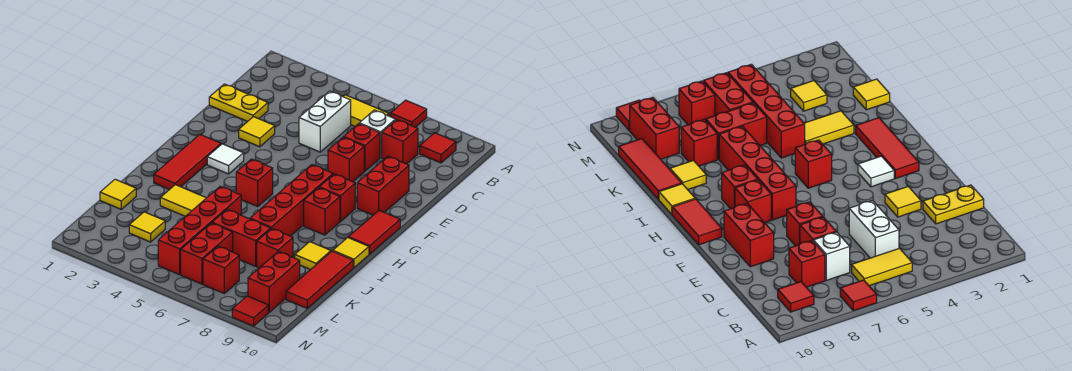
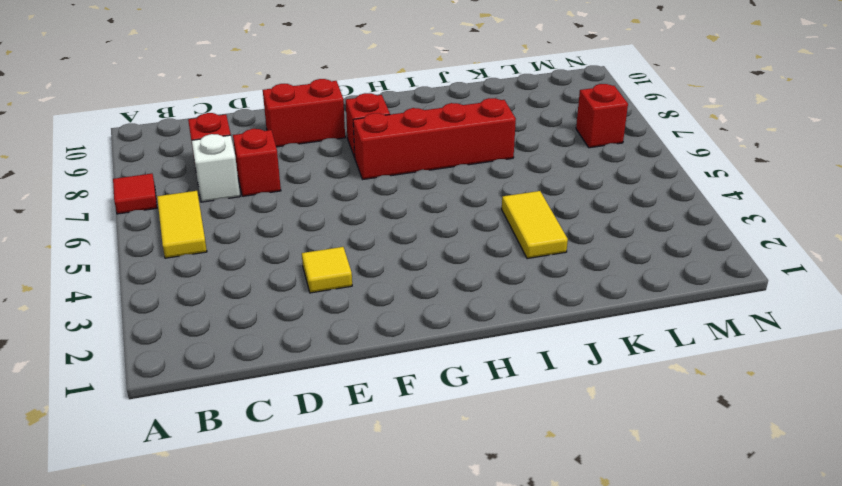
none -> red 1x1 tile [420,133,456,163]
none -> white 1x2 brick [299,91,351,152]
none -> yellow 1x2 plate [209,84,268,121]
none -> red 1x1 brick [328,137,364,182]

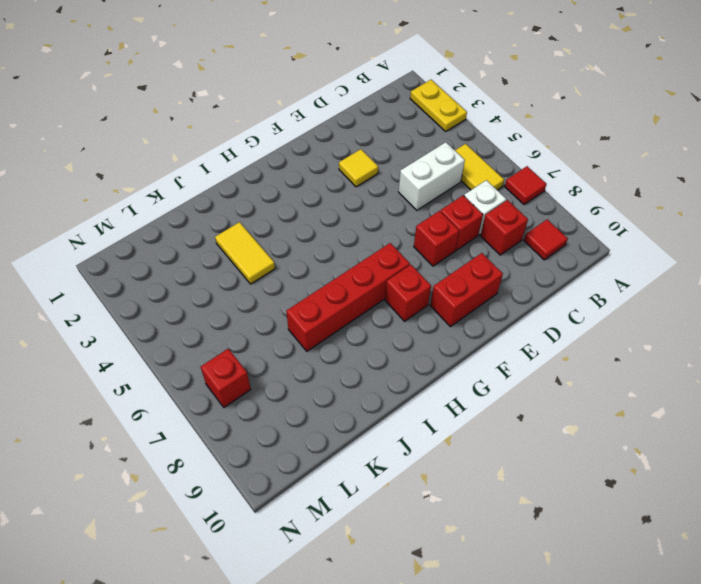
yellow 1x2 plate [410,80,467,131] -> yellow 1x2 plate moved to [209,84,268,121]
none -> red 1x3 tile [154,135,221,190]
none -> white 1x1 tile [207,144,244,174]
none -> red 1x2 tile [348,210,400,254]
none -> red 1x1 brick [236,159,273,206]

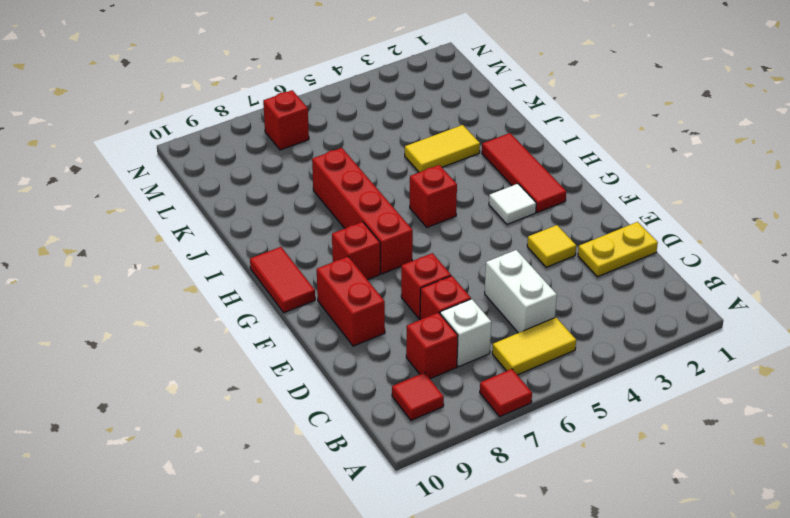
none -> red 1x1 brick [304,188,340,235]
none -> yellow 1x1 tile [333,238,369,268]
none -> red 1x4 brick [158,186,241,275]
none -> yellow 1x1 tile [295,242,331,270]

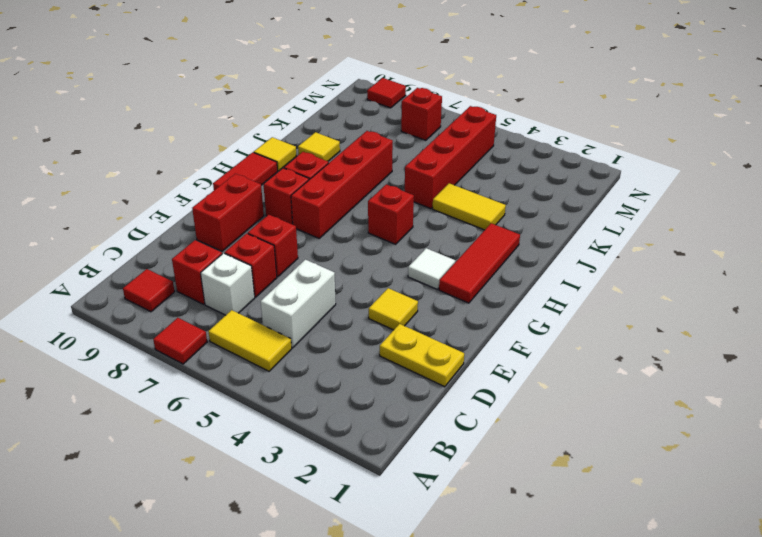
none -> red 1x3 tile [286,251,353,308]
none -> yellow 1x1 tile [100,179,136,209]
none -> red 1x2 brick [212,210,271,266]
none -> red 1x1 brick [257,228,293,268]

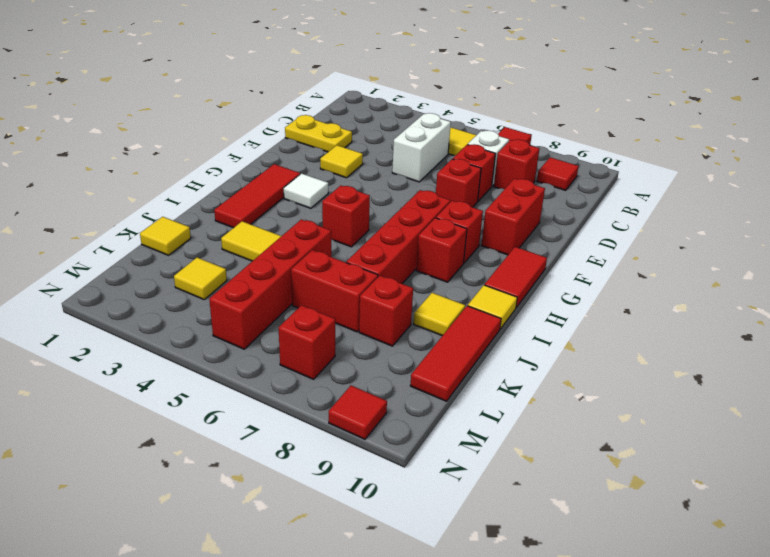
none -> red 1x2 brick [181,223,233,284]
none -> red 1x2 brick [248,252,300,312]

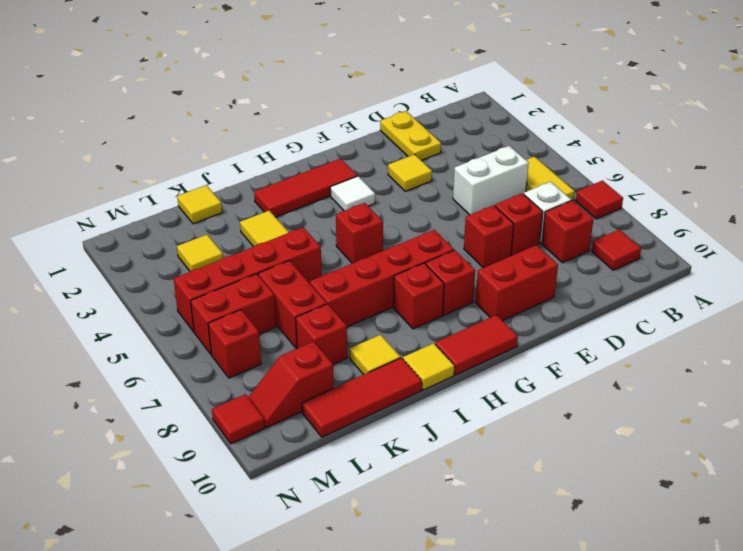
red 1x2 slope [248,341,334,428] -> red 1x2 brick [248,252,300,312]

